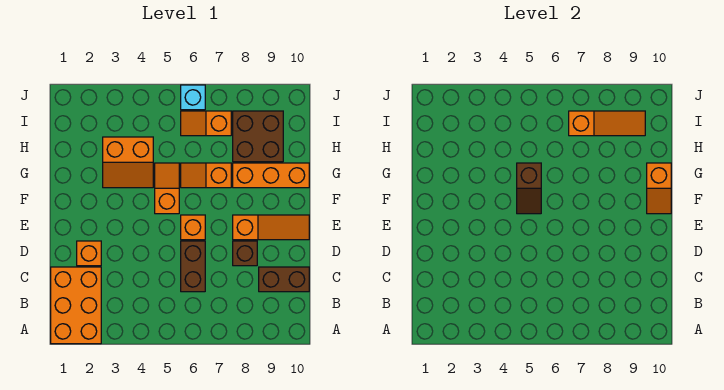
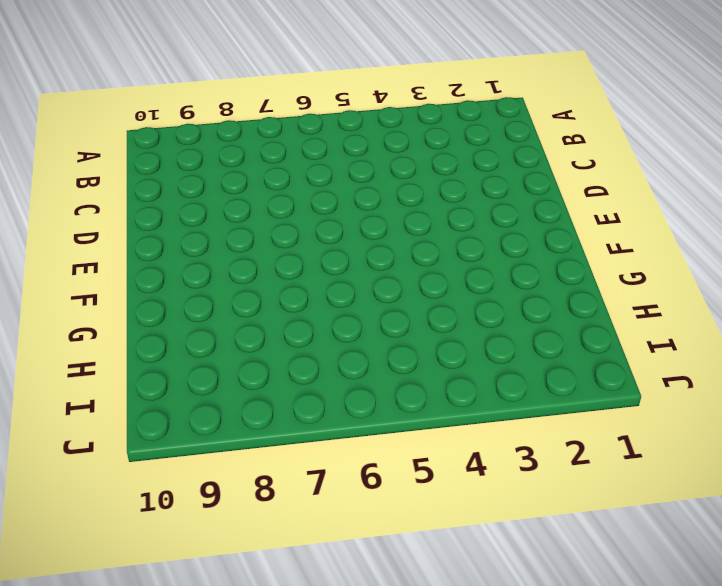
none -> orange 2x3 brick [51,267,101,344]
none -> brown 1x2 brick [181,241,205,292]
none -> brown 1x2 brick [259,267,309,292]

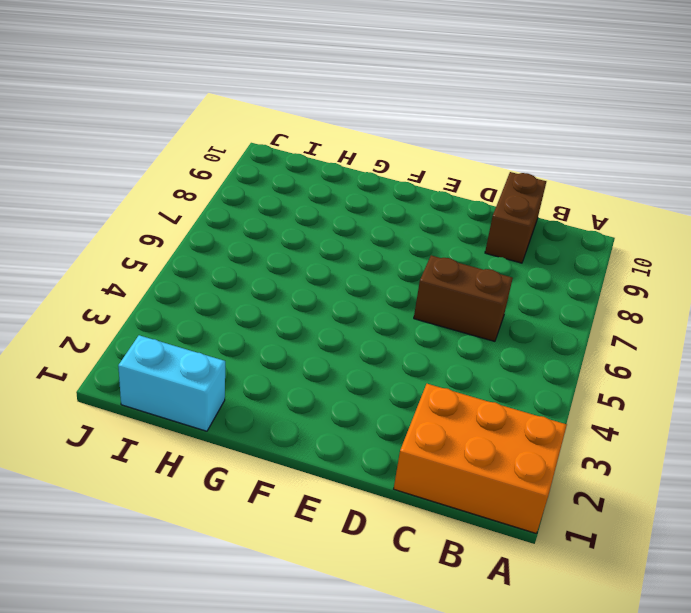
cyan 1x2 brick [118,335,225,431] -> none
none -> orange 1x1 brick [77,241,101,266]
none -> brown 1x1 brick [233,241,257,266]
none -> orange 1x1 brick [181,215,205,240]

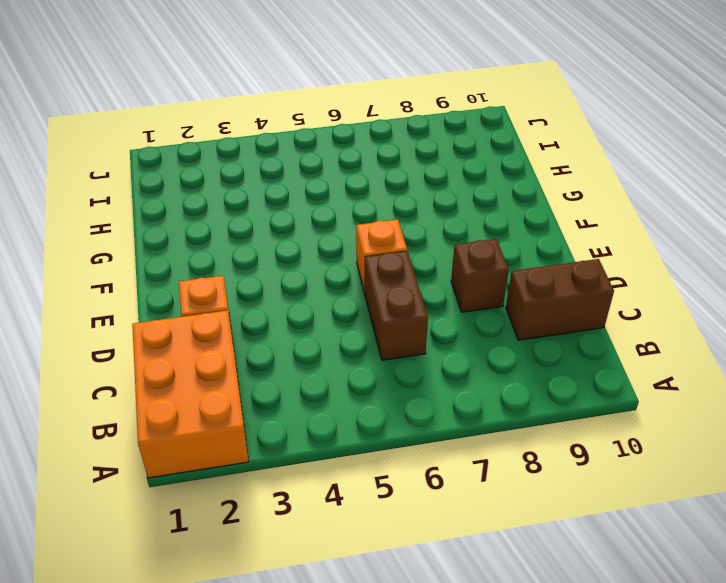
none -> orange 1x3 slope [233,215,309,240]
none -> orange 1x2 slope [155,163,179,214]
none -> orange 2x2 slope [103,137,153,188]

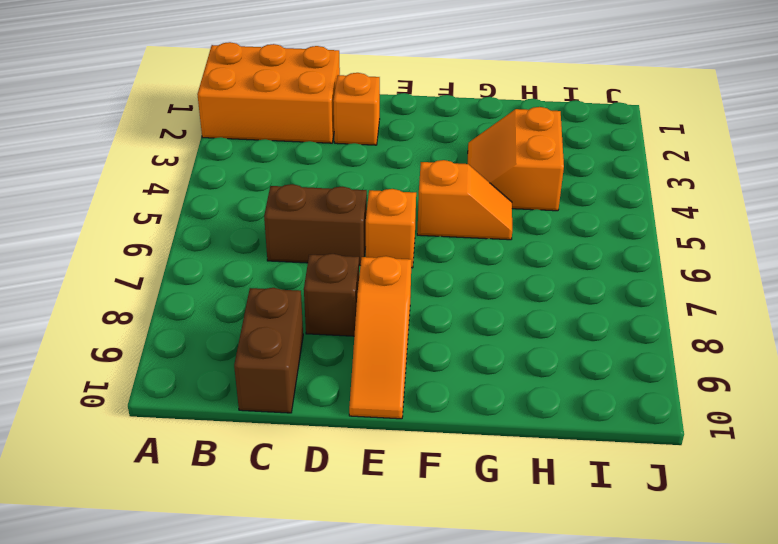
none -> orange 1x2 slope [181,163,231,188]
none -> orange 1x3 brick [233,163,309,188]
none -> brown 2x2 brick [233,111,283,162]

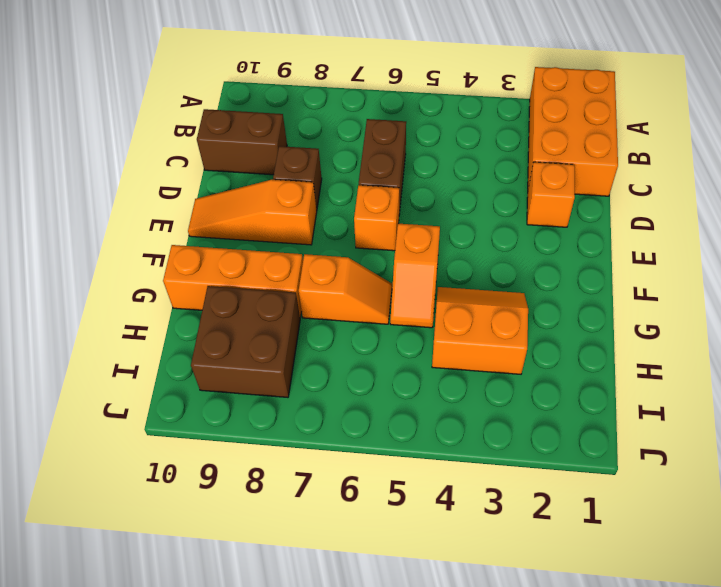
none -> orange 1x2 slope [181,111,231,136]
none -> cyan 1x1 brick [181,85,205,110]
none -> brown 1x2 slope [517,163,541,214]

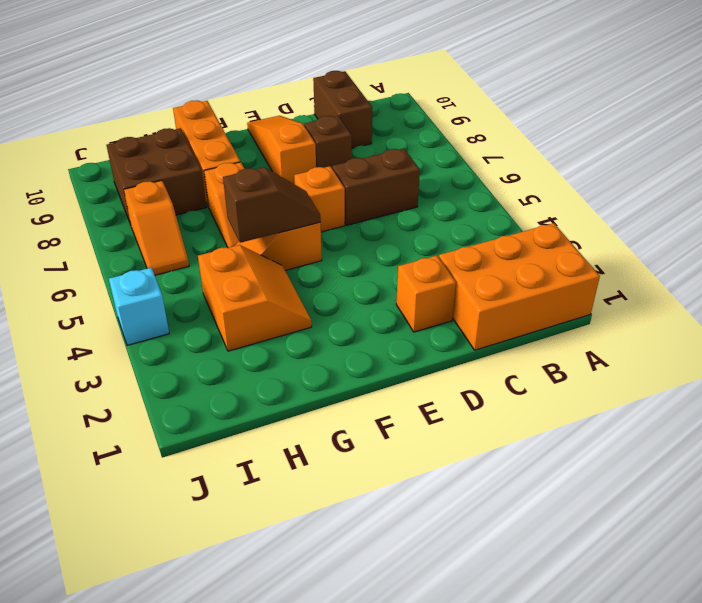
cyan 1x1 brick [109,268,169,345] -> cyan 1x1 brick moved to [181,85,205,110]
none -> orange 1x2 slope [647,163,671,214]
none -> orange 1x3 slope [569,111,645,136]

